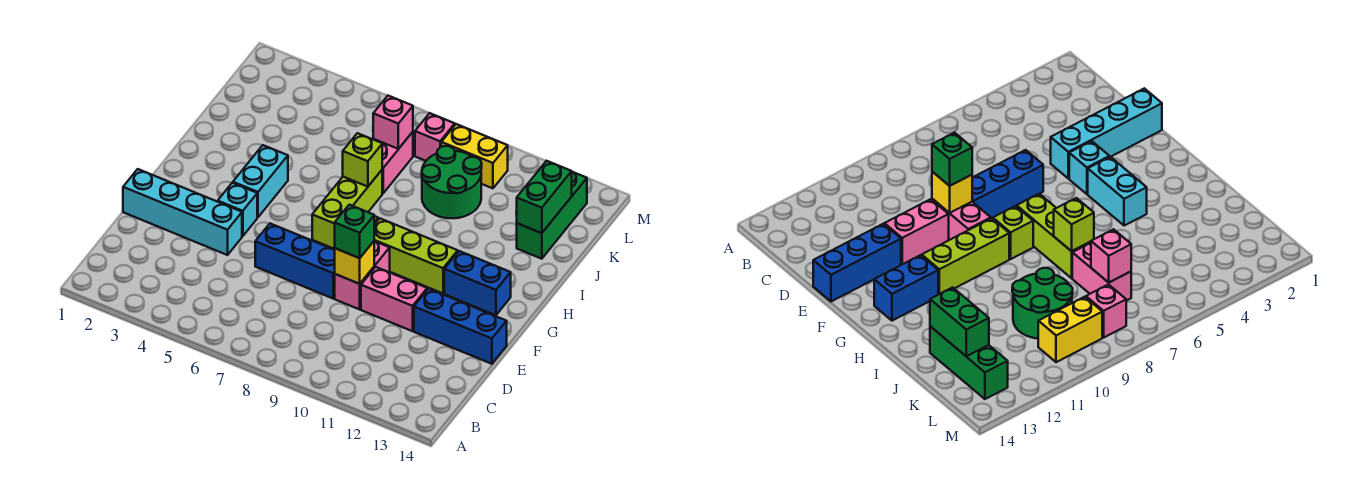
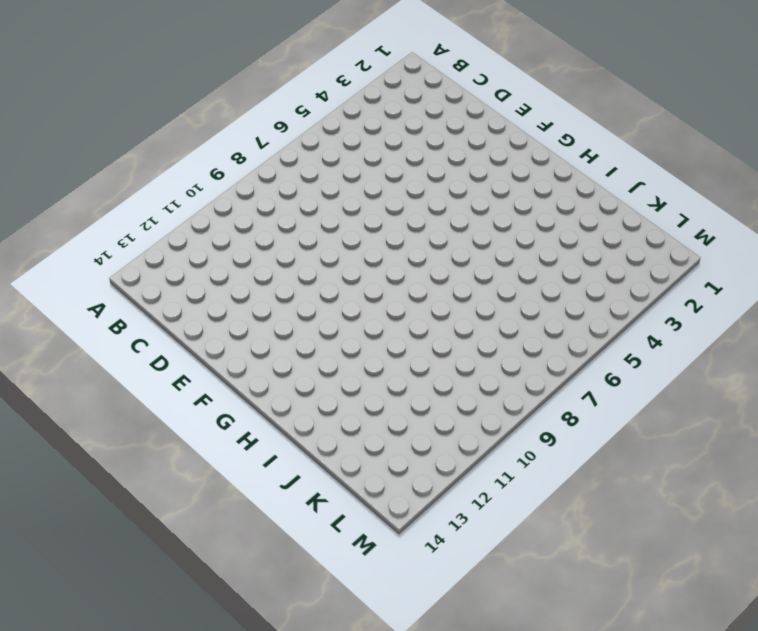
none -> cyan 1x4 brick [123,169,242,255]
none -> blue 1x3 brick [255,224,335,298]
none -> pink 1x2 brick [335,241,390,309]

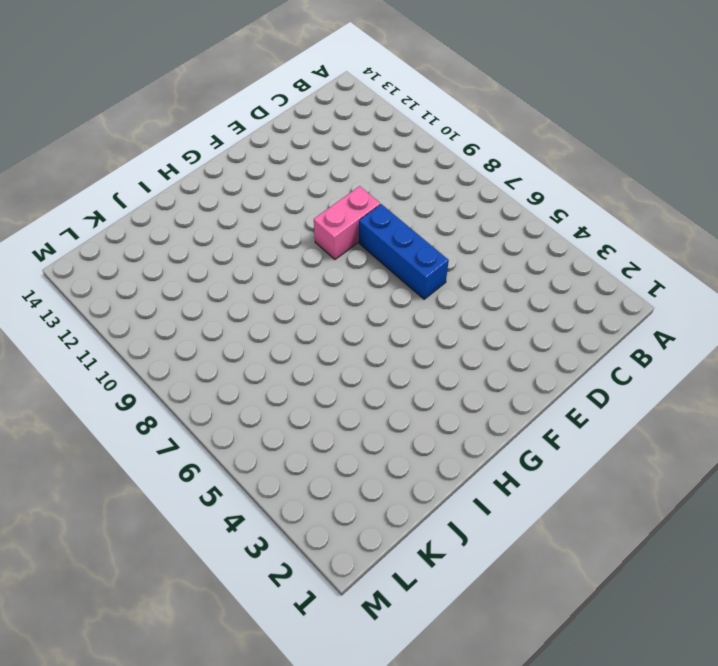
none -> cyan 1x4 brick [123,169,242,255]
none -> pink 1x2 brick [361,267,427,331]
none -> blue 1x3 brick [414,289,507,364]

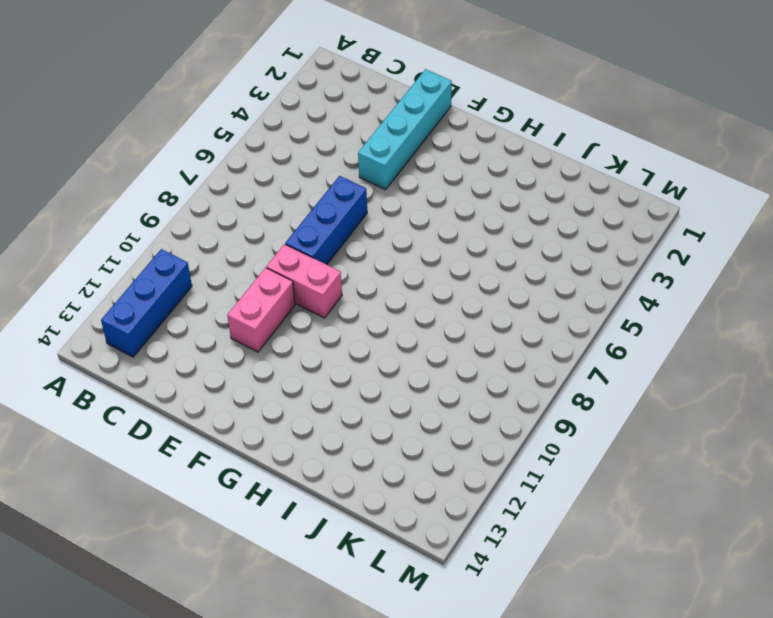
blue 1x3 brick [101,249,192,357] -> blue 1x3 brick moved to [414,289,507,364]
none -> cyan 1x1 brick [218,183,257,236]
none -> cyan 1x2 brick [233,145,288,217]
none -> lime 1x3 brick [312,170,382,249]

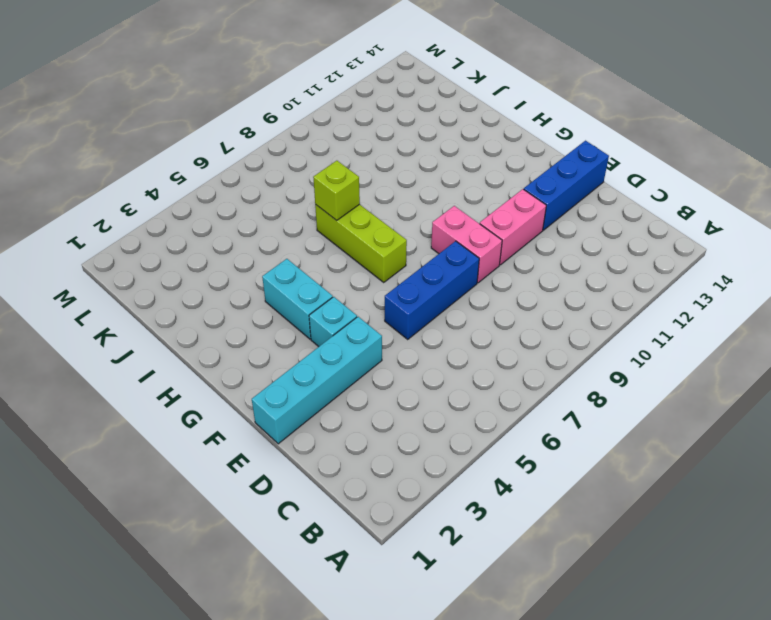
none -> lime 1x1 brick [993,206,1033,259]
none -> lime 1x3 brick [374,218,458,293]
none -> blue 1x2 brick [444,251,511,315]

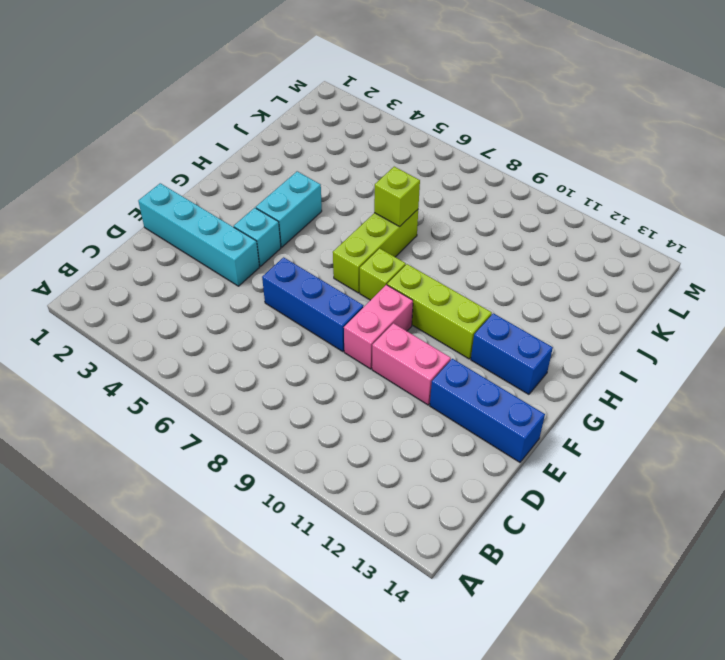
none -> pink 1x2 brick [373,132,413,193]
none -> green 2x2 round brick [422,146,482,218]
none -> green 1x3 brick [517,172,587,259]

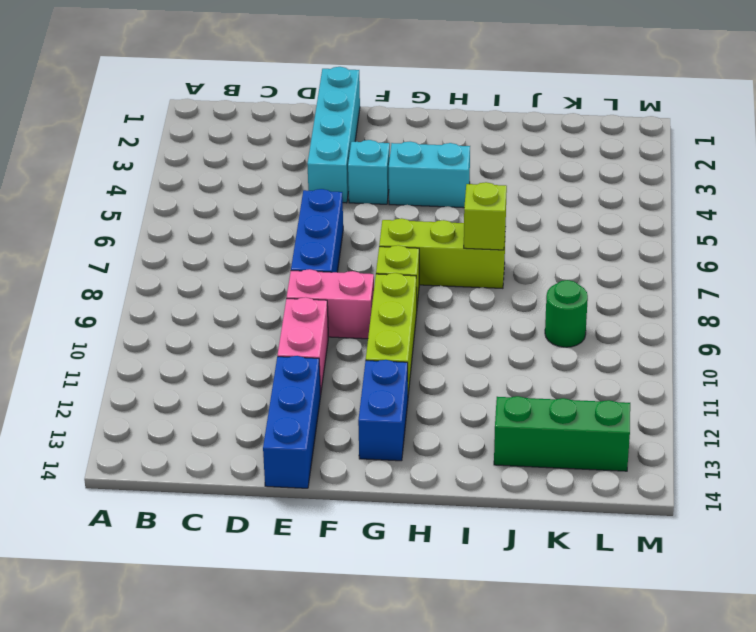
green 1x1 round brick [545,280,588,347] -> green 2x2 round brick [422,146,482,218]
none -> pink 1x2 brick [373,132,413,193]
none -> pink 1x1 brick [415,113,455,161]
none -> yellow 1x2 brick [441,124,508,188]

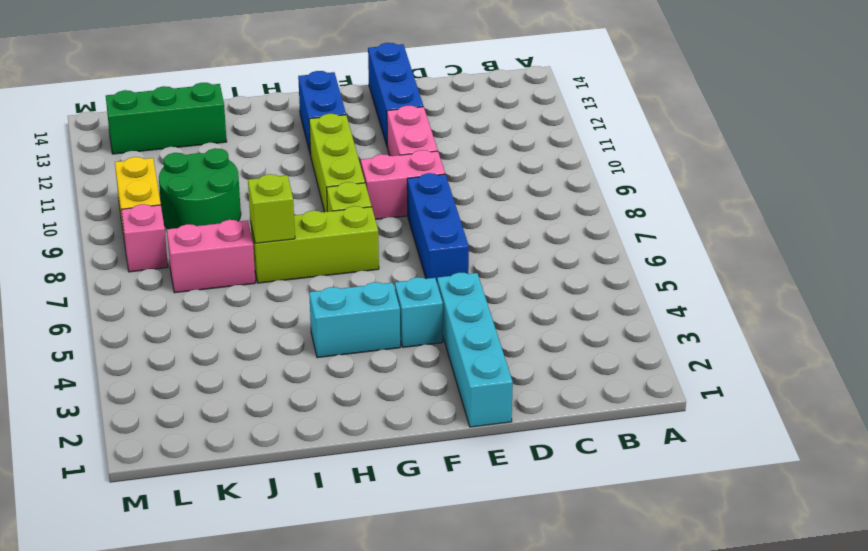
none -> yellow 1x1 brick [335,241,374,284]
none -> green 1x2 brick [516,161,572,233]
none -> pink 1x1 brick [373,96,413,149]

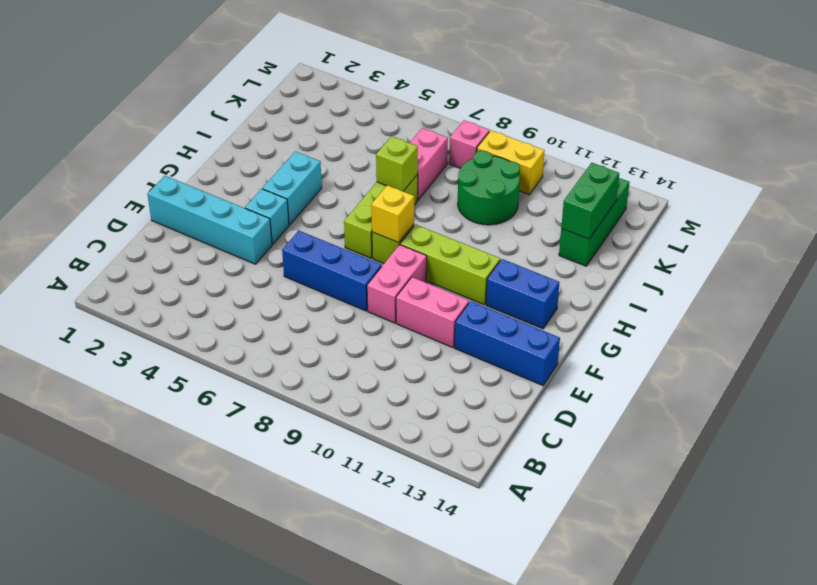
yellow 1x1 brick [371,185,414,243] -> yellow 1x1 brick moved to [335,241,374,284]
none -> pink 1x1 brick [373,96,413,149]
none -> green 1x1 brick [335,205,374,258]

